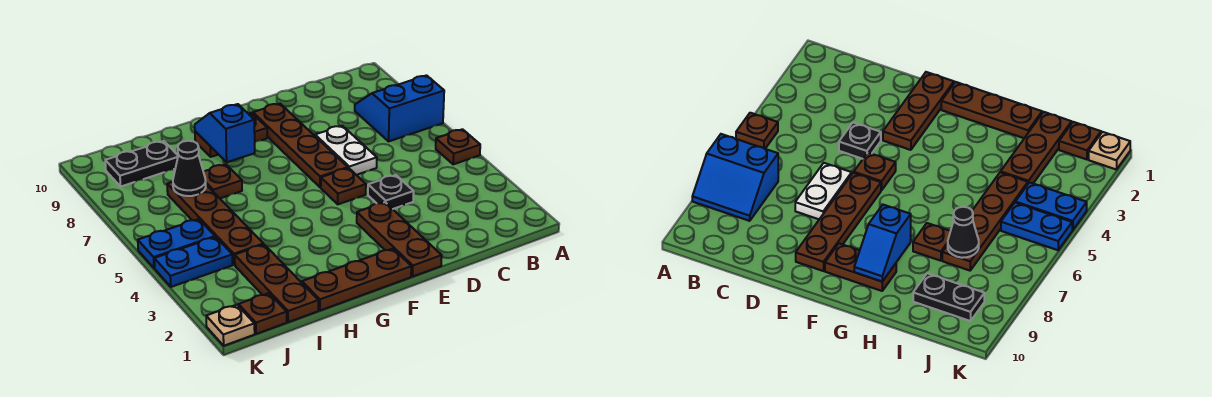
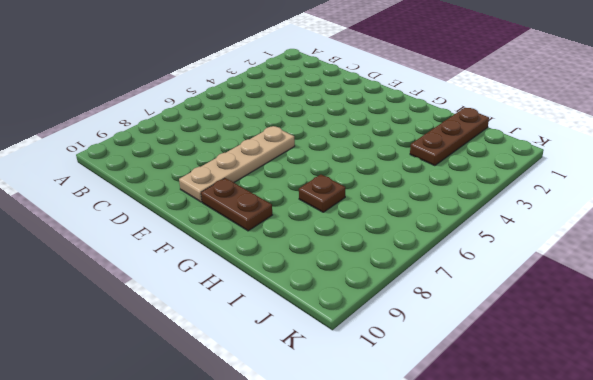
tan 1x4 plate [179,126,295,202] -> brown 1x4 plate [253,104,348,187]
none -> brown 1x1 plate [436,129,480,164]
none -> blue 2x2 slope [355,75,444,141]
none -> black 1x1 plate [368,175,414,209]

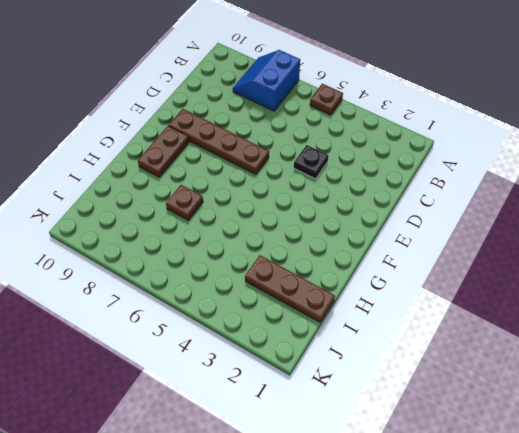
none -> white 1x2 plate [315,126,377,175]
none -> brown 1x3 plate [357,202,442,277]
none -> brown 1x1 plate [321,168,366,204]

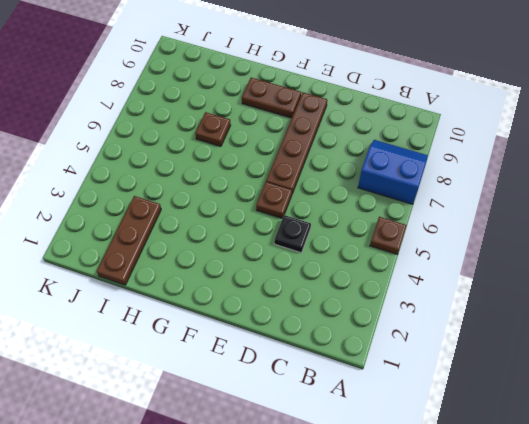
none -> white 1x2 plate [315,126,377,175]
none -> brown 1x3 plate [357,202,442,277]
none -> brown 1x3 plate [302,249,411,310]

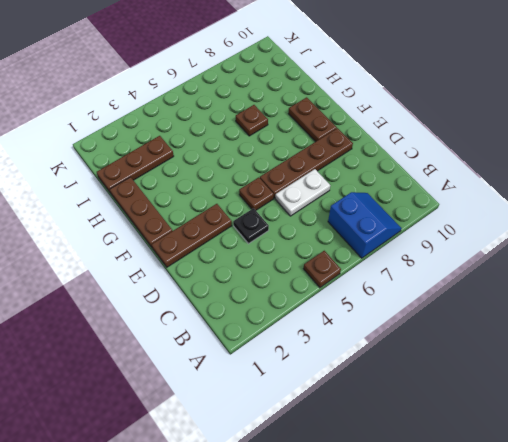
none -> brown 1x4 plate [167,182,263,265]
none -> black 1x2 plate [105,141,178,186]
none -> brown 1x1 plate [239,293,287,334]

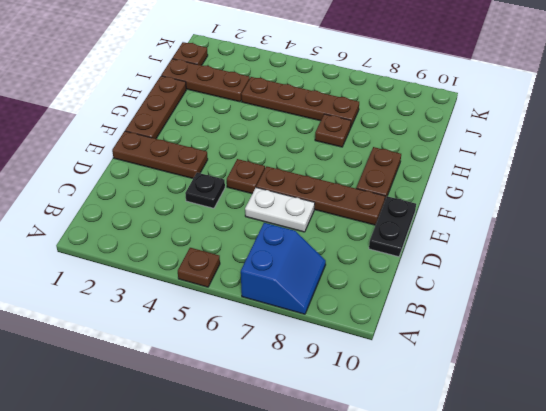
black 1x2 plate [369,196,416,257] -> black 1x2 plate moved to [105,141,178,186]
none -> blue 1x2 plate [154,237,233,287]
none -> blue 1x2 plate [138,219,215,268]
none -> tan 1x1 plate [206,305,255,346]

